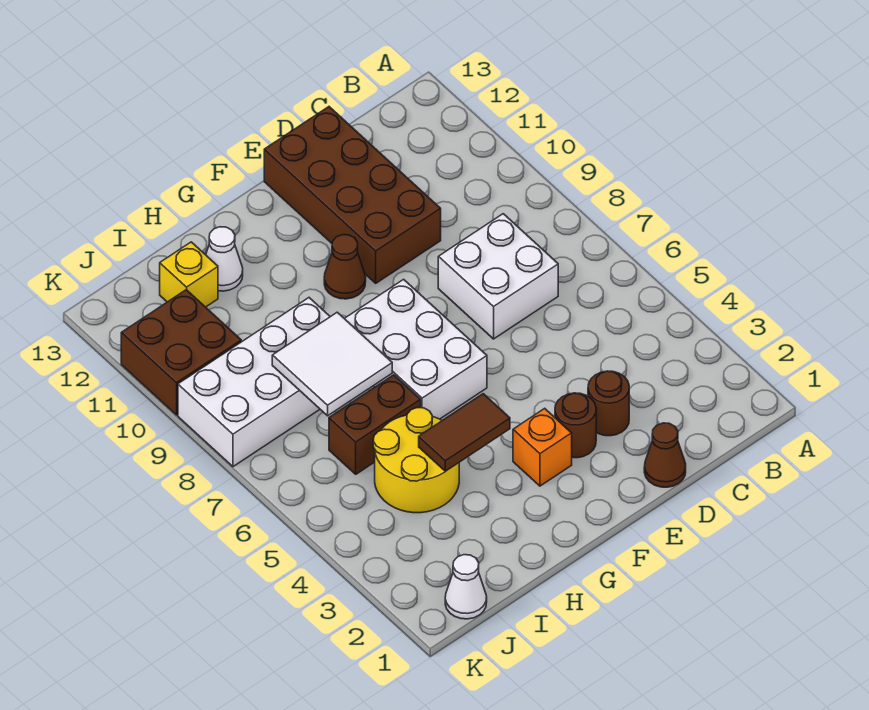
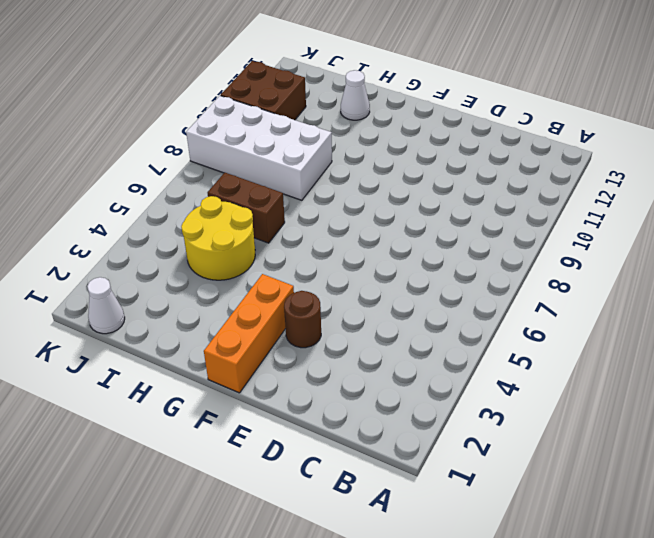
orange 1x3 brick [204,274,294,393] -> orange 1x1 brick [513,408,572,486]
none -> white 2x2 brick [438,214,558,339]
none -> brown 1x1 cone [644,423,686,487]
none -> brown 1x1 round brick [588,371,629,436]

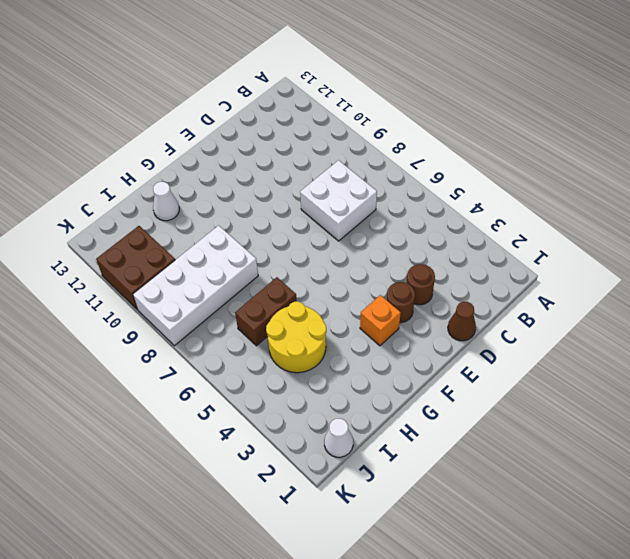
none -> brown 2x4 brick [264,107,441,283]
none -> white 2x3 brick [344,279,487,419]
none -> brown 1x1 cone [324,235,366,299]

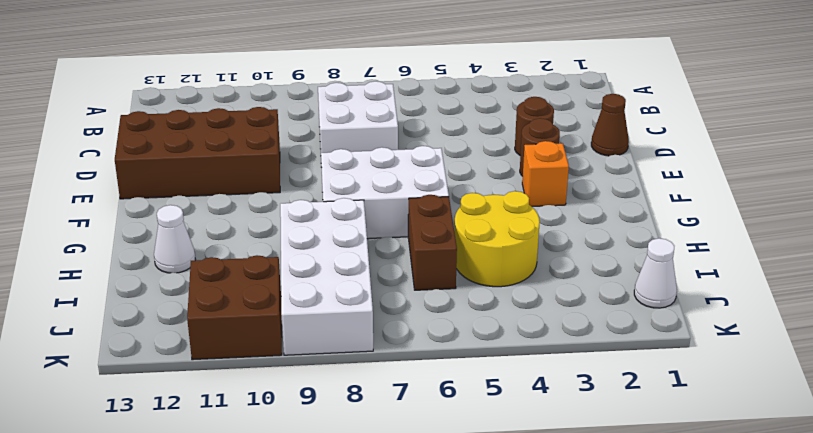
none -> brown 1x1 cone [324,235,366,299]
none -> yellow 1x1 brick [160,242,218,307]
none -> brown 1x2 tile [419,394,510,471]

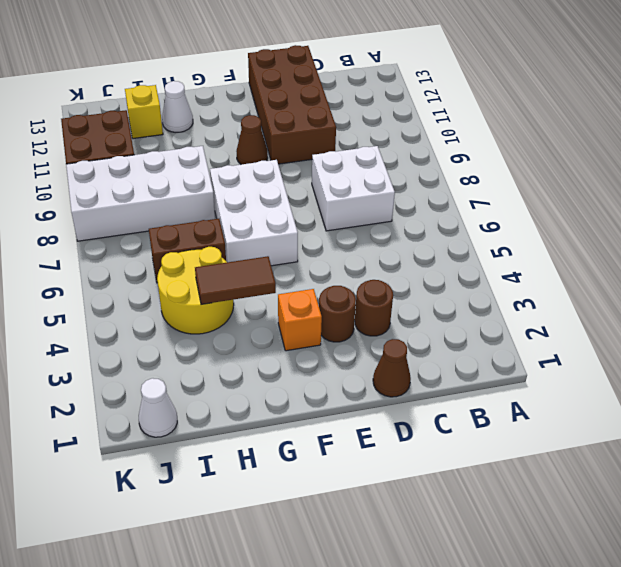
none -> white 2x2 tile [272,312,392,416]

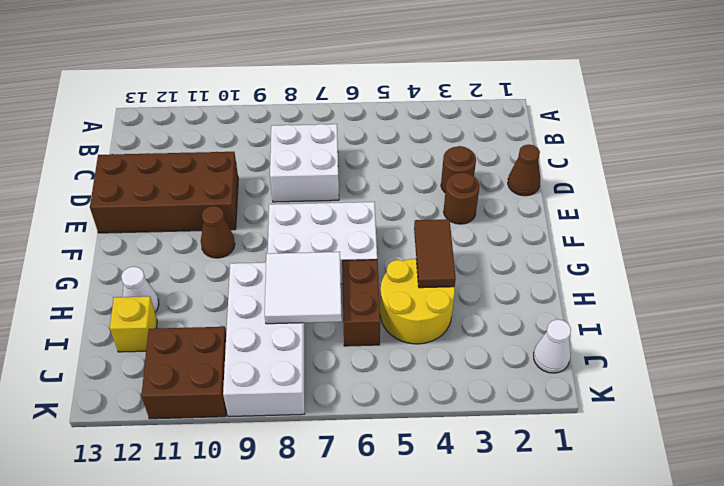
none -> orange 1x1 brick [513,408,572,486]

